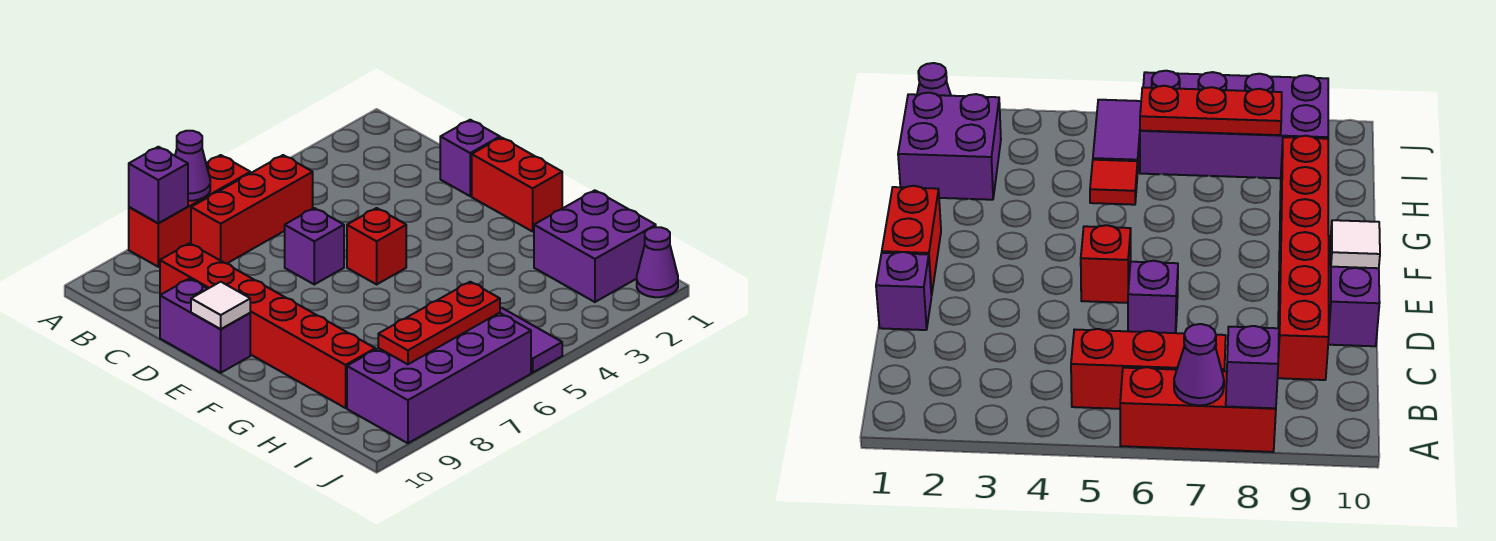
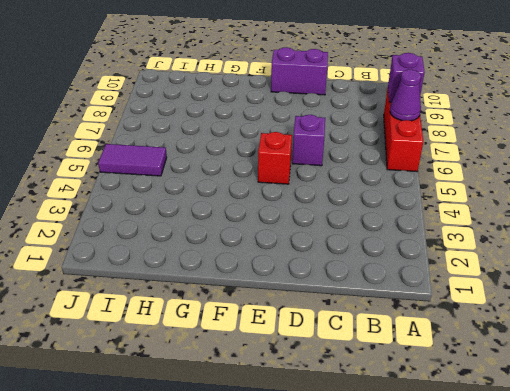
none -> red 1x3 brick [191,155,313,263]
none -> red 1x6 brick [160,243,375,408]
none -> purple 1x1 brick [440,120,500,196]

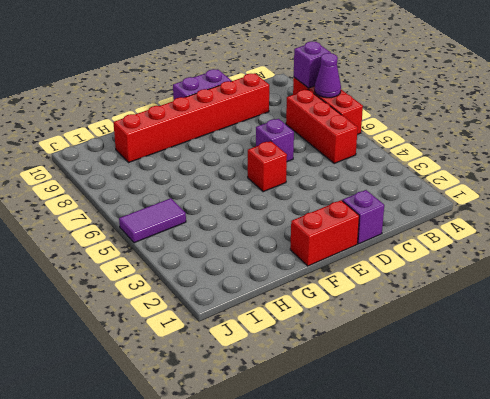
none -> purple 2x2 brick [534,190,656,302]
none -> red 1x1 tile [1090,160,1138,205]
none -> purple 2x4 brick [347,313,531,443]

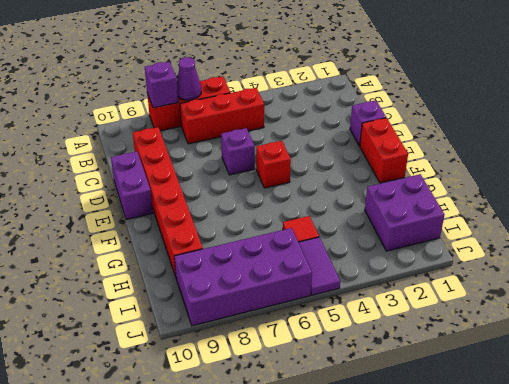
none -> purple 1x1 cone [637,227,678,297]
none -> white 1x1 tile [191,282,250,329]
none -> red 1x3 plate [378,282,500,364]

